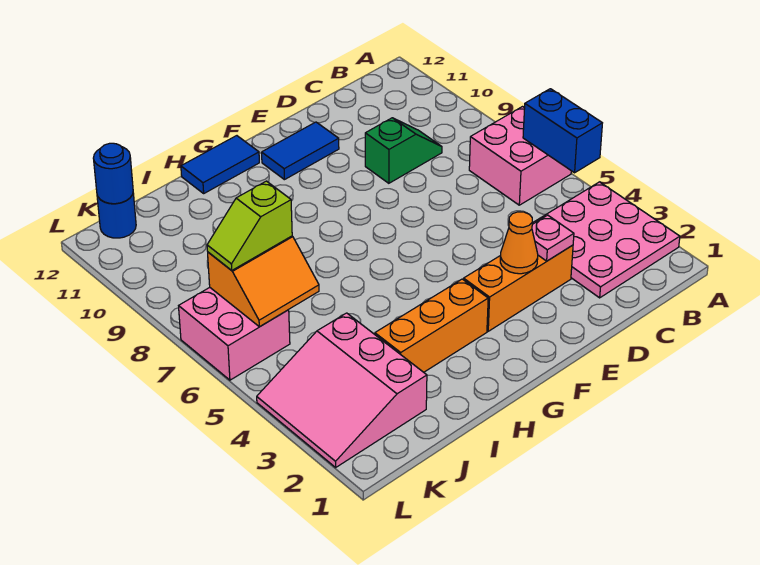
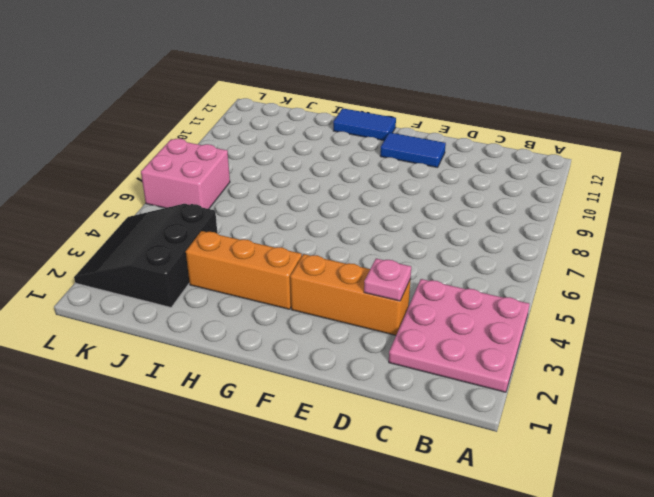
black 3x3 slope [74,204,217,307] -> pink 3x3 slope [257,313,427,467]
none -> pink 2x2 brick [469,107,571,205]
none -> green 1x2 slope [365,118,442,183]
none -> blue 1x1 round brick [97,193,136,238]

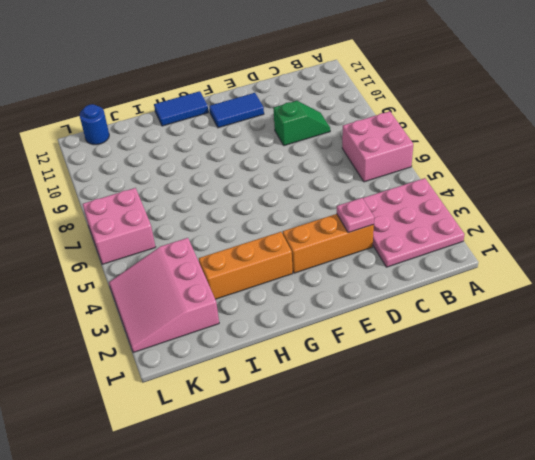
none -> blue 1x2 brick [523,89,602,173]
none -> orange 1x1 cone [500,212,538,274]
none -> orange 2x2 slope [208,236,319,327]

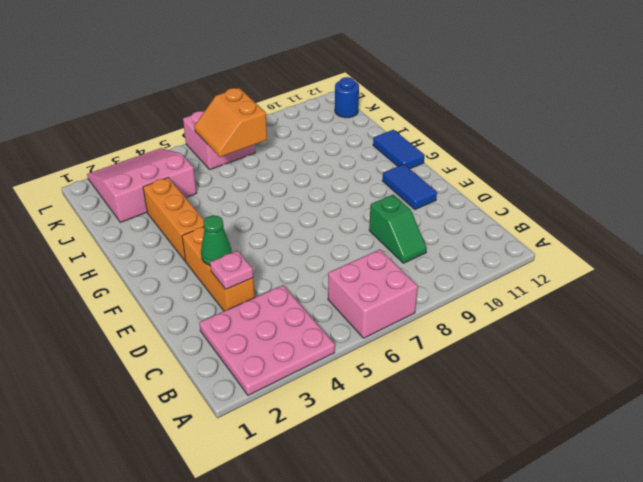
green 1x1 cone [201,215,232,265] -> orange 1x1 cone [500,212,538,274]
none -> blue 1x2 brick [523,89,602,173]
none -> blue 1x1 round brick [93,143,133,204]
none -> lime 1x2 slope [207,181,292,270]

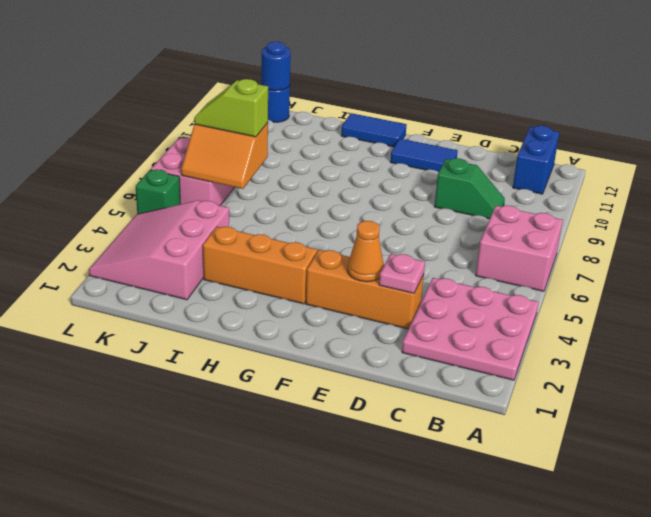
blue 1x2 brick [513,126,559,194] -> blue 1x2 brick moved to [523,89,602,173]
green 1x1 brick [136,169,180,214] -> none

